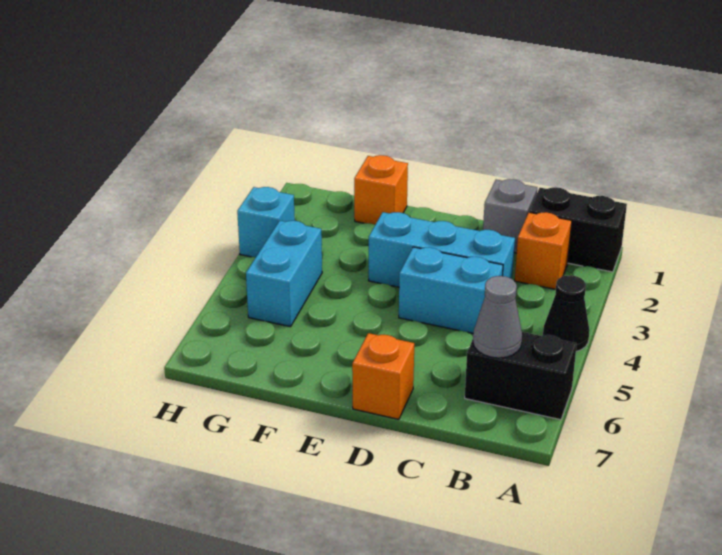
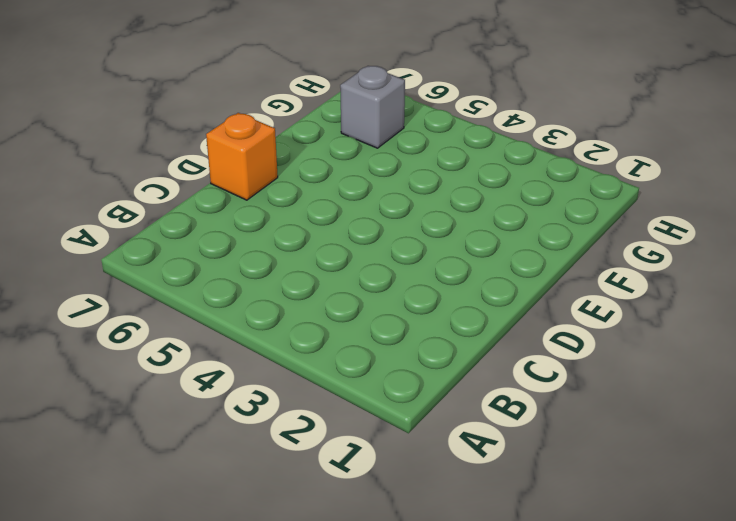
grey 1x1 brick [340,66,405,148] -> grey 1x1 brick moved to [483,179,537,253]
none -> black 1x2 brick [529,187,627,272]
none -> black 1x1 cone [543,275,590,351]
none -> black 1x2 brick [465,332,577,420]

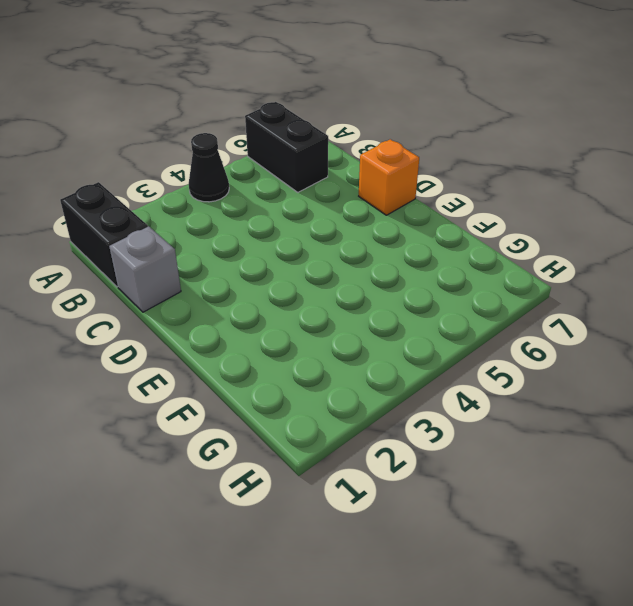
none -> orange 1x1 brick [515,212,572,289]
none -> cyan 1x3 brick [369,212,515,287]
none -> cyan 1x2 brick [399,247,503,333]

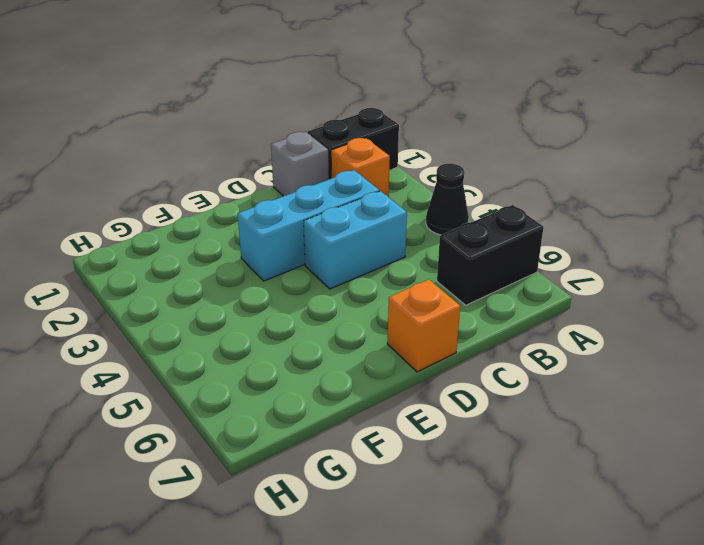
none -> orange 1x1 brick [354,155,408,225]
none -> cyan 1x2 brick [246,221,322,327]
none -> cyan 1x1 brick [237,187,295,257]

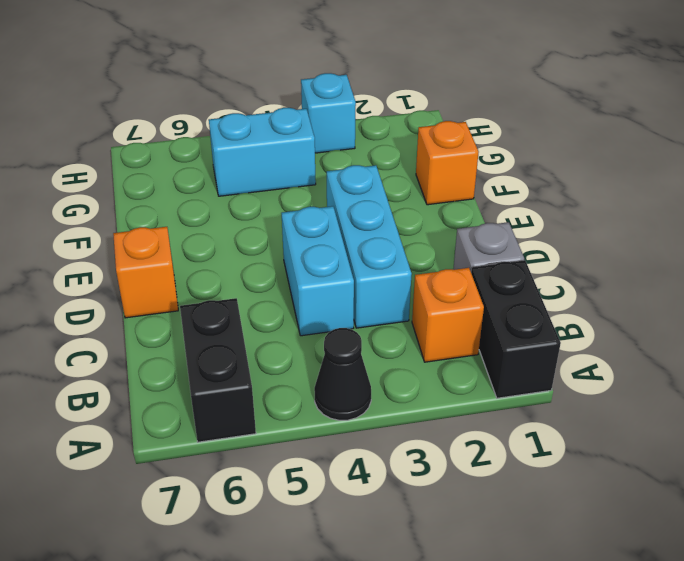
none -> grey 1x1 cone [473,276,522,358]

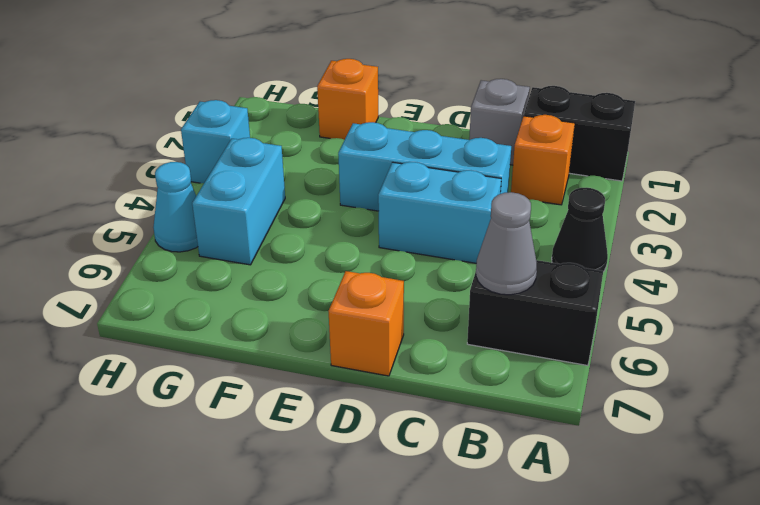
cyan 1x1 cone [153,162,198,252] -> none

